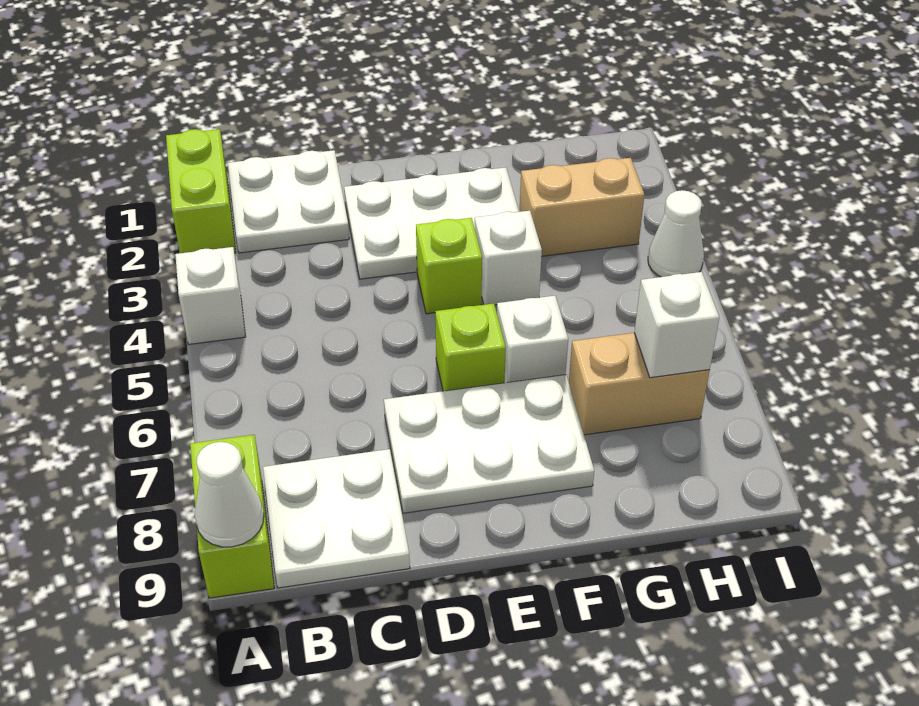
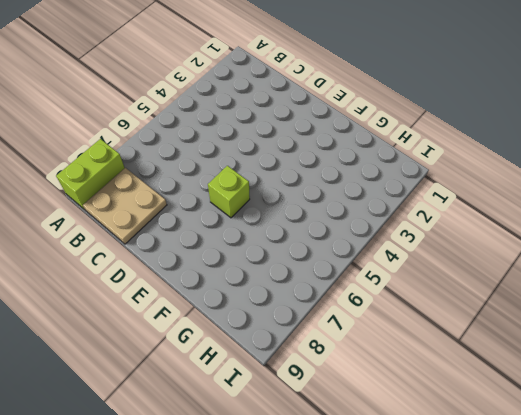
tan 2x2 plate [83,168,167,244] -> white 2x2 plate [263,449,410,588]
none -> lime 1x2 brick [166,129,236,254]
none -> white 1x1 brick [175,247,246,344]
none -> white 2x2 plate [228,150,349,253]

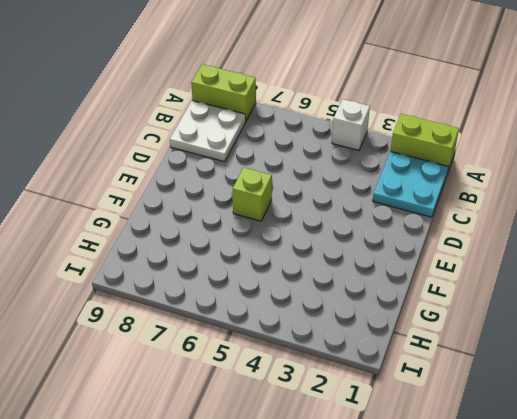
cyan 2x2 plate [373,151,449,217] -> white 2x2 plate [228,150,349,253]
none -> white 2x3 plate [344,167,519,279]
none -> white 2x3 plate [384,375,594,513]
none -> lime 1x1 brick [416,218,482,314]

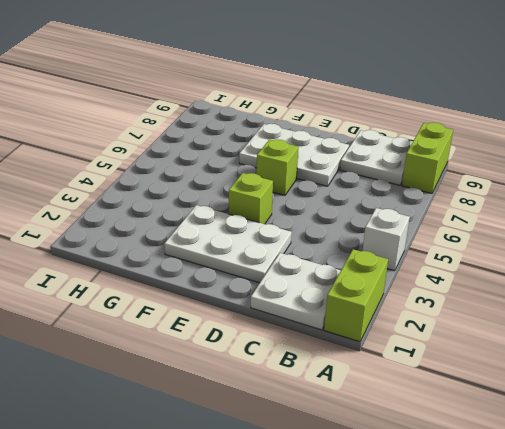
none -> white 1x1 brick [475,211,542,305]
none -> white 1x1 brick [497,296,568,383]
none -> tan 1x2 brick [520,158,644,256]

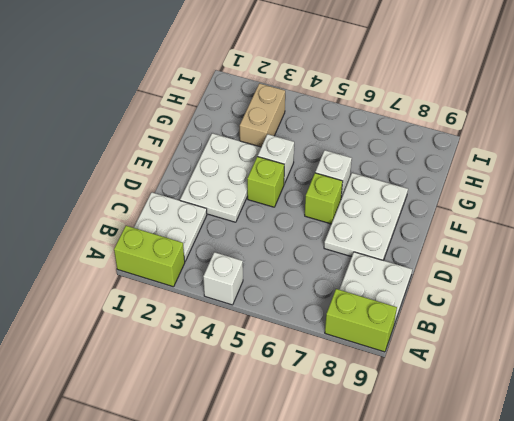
none -> tan 1x2 brick [569,333,710,435]
none -> white 1x1 cone [648,190,704,277]
none -> white 1x1 cone [195,442,264,547]

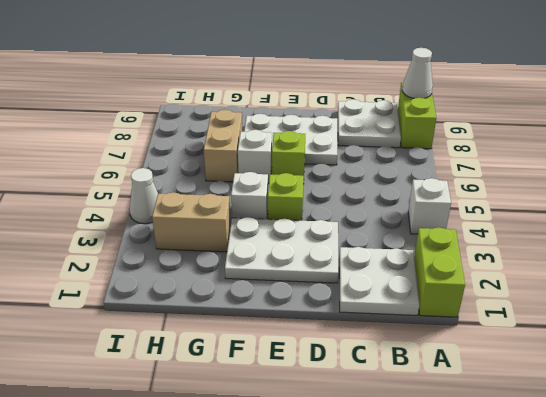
tan 1x2 brick [204,110,242,182] -> tan 1x2 brick turned to [569,333,710,435]
none -> white 1x1 brick [634,272,719,378]

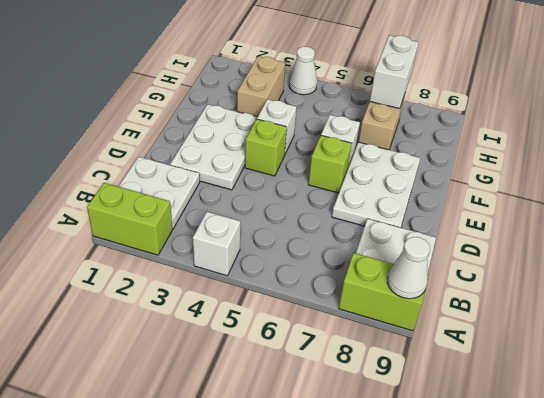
white 1x2 brick [370,35,419,109] -> white 1x1 brick [634,272,719,378]

